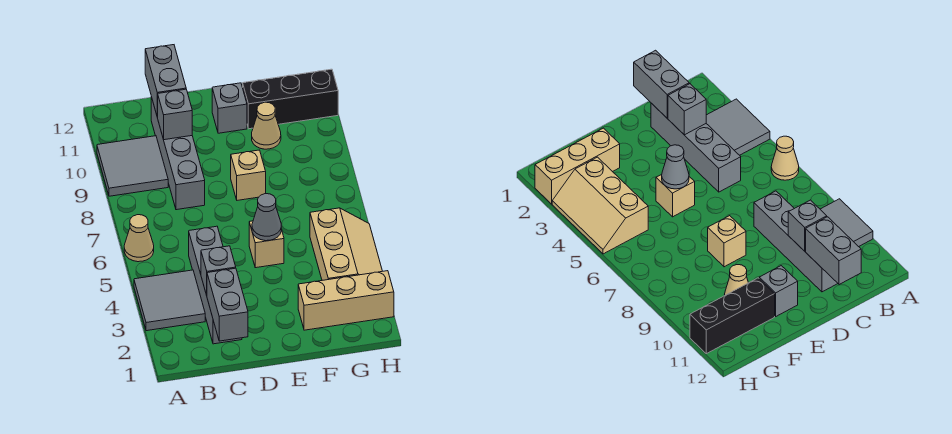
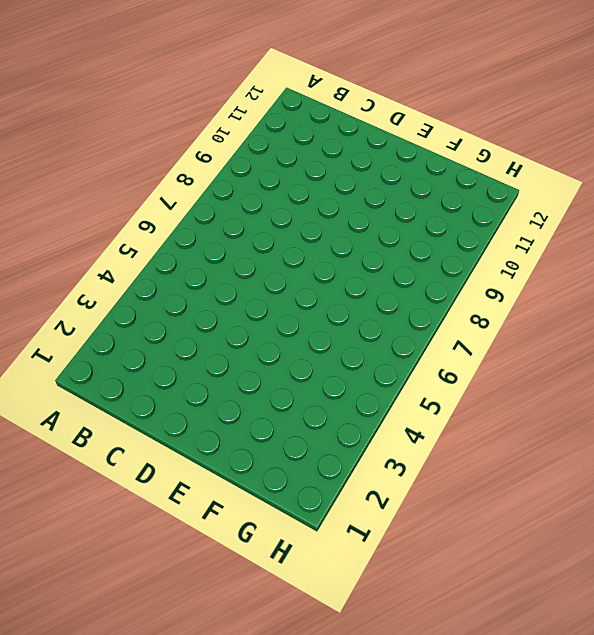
none -> grey 2x2 tile [134,270,205,331]
none -> tan 1x1 cone [124,215,154,262]
none -> grey 2x2 tile [97,136,168,196]

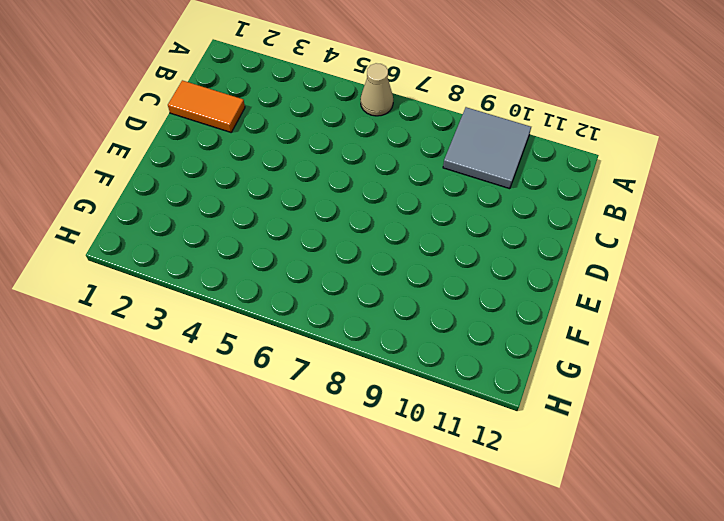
orange 1x2 tile [168,80,245,132] -> grey 1x4 brick [189,226,242,344]
none -> grey 2x2 tile [134,270,205,331]
none -> grey 1x4 brick [151,97,205,210]
none -> tan 1x1 brick [249,221,284,268]

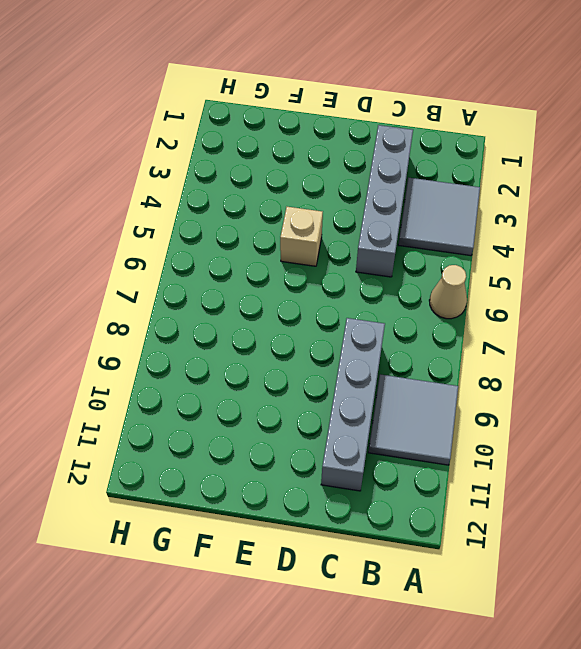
none -> tan 1x1 brick [231,150,266,200]
none -> grey 1x1 brick [212,83,247,133]
none -> tan 1x3 brick [298,271,394,330]

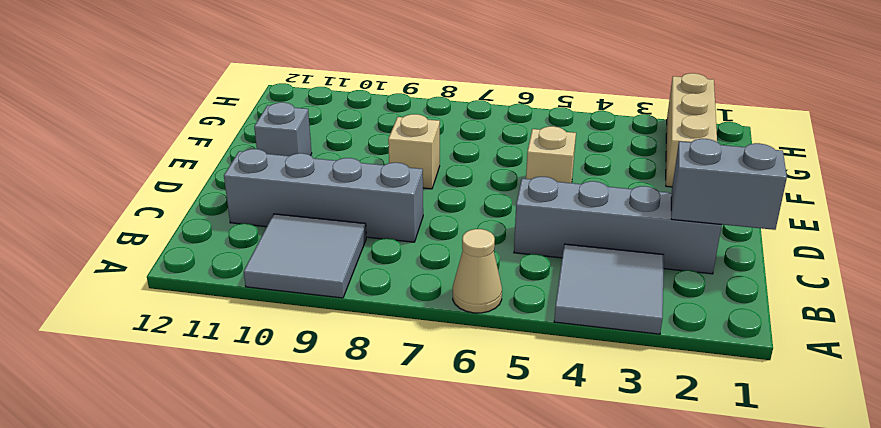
none -> tan 1x1 cone [252,102,281,149]
none -> black 1x3 brick [243,69,338,129]
none -> tan 2x3 slope [310,208,382,280]

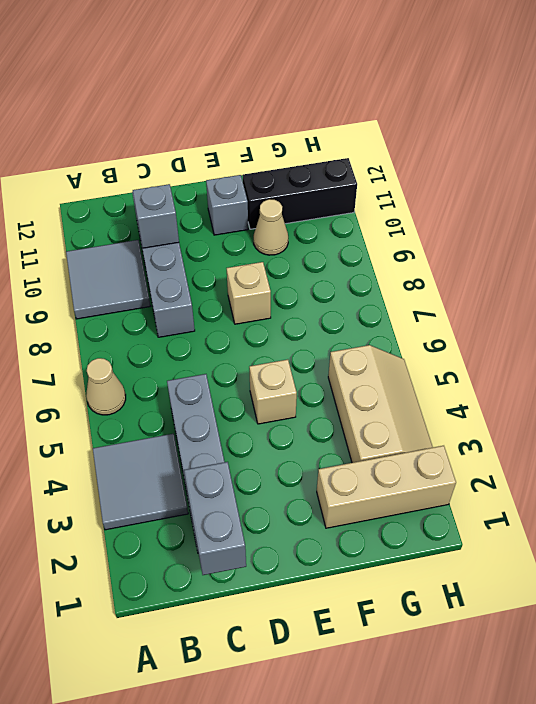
none -> grey 1x1 brick [201,246,236,295]
none -> grey 1x2 brick [145,45,186,117]
none -> grey 1x1 cone [252,194,281,241]

